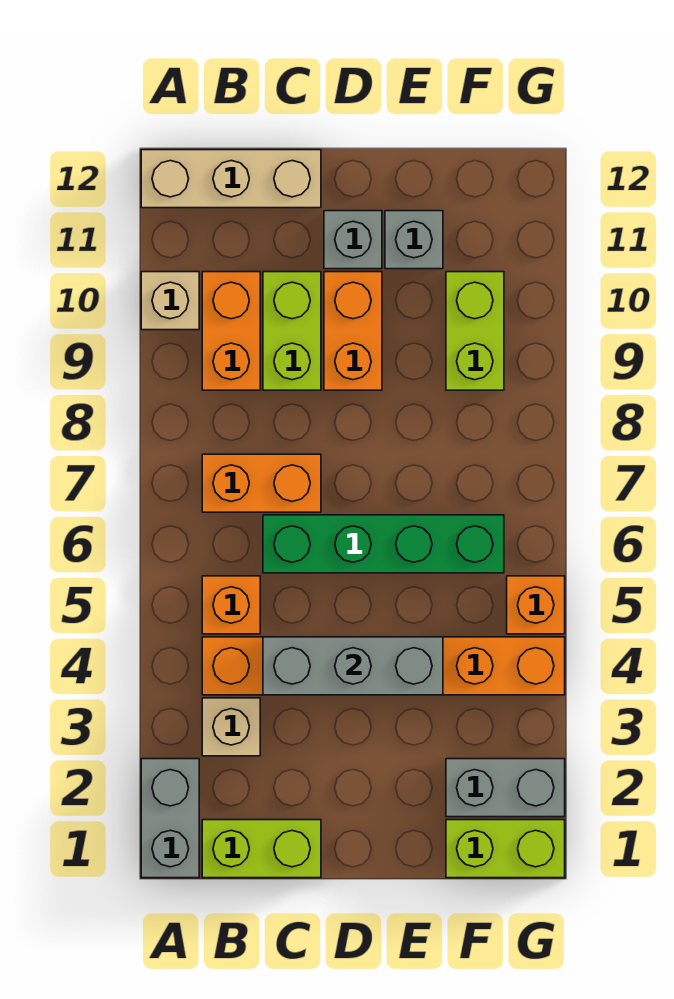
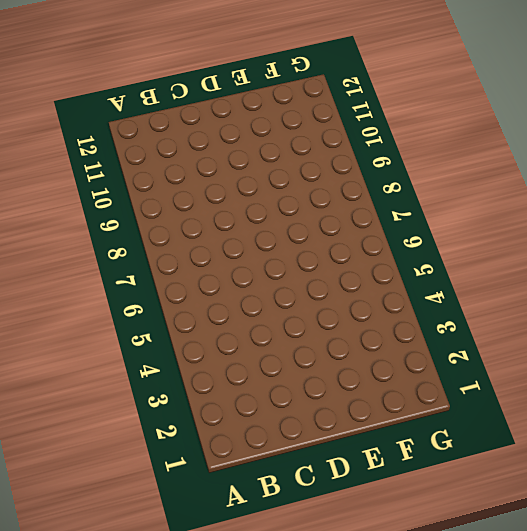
none -> grey 1x2 brick [141,759,199,878]
none -> tan 1x1 brick [141,272,199,330]
none -> tan 1x3 brick [141,150,321,208]

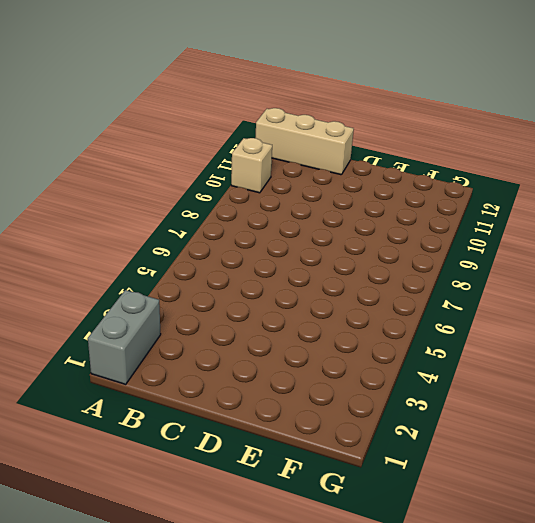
none -> lime 1x2 brick [202,820,321,878]
none -> tan 1x1 brick [202,698,260,756]
none -> orange 1x6 brick [202,637,565,695]

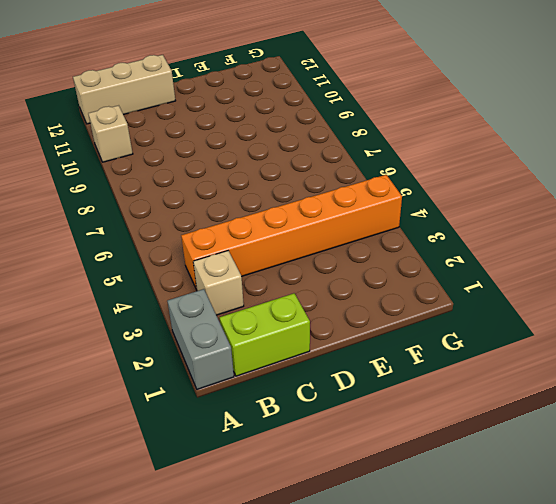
none -> orange 1x1 brick [202,576,260,634]
none -> orange 1x2 brick [202,454,321,512]
none -> orange 1x2 brick [202,272,260,390]

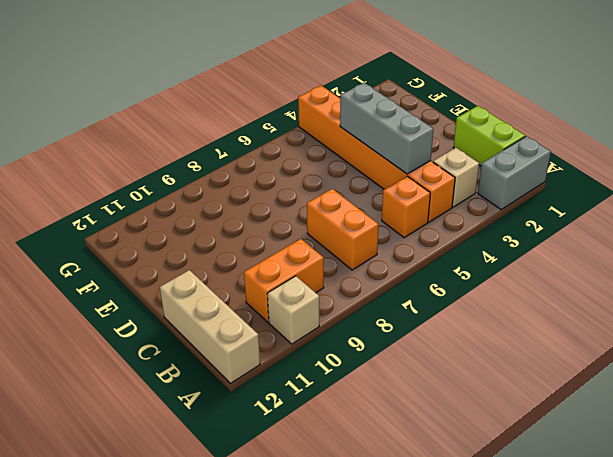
none -> green 1x4 brick [263,515,504,573]
none -> lime 1x2 brick [263,272,321,390]
none -> orange 1x2 brick [324,272,382,390]

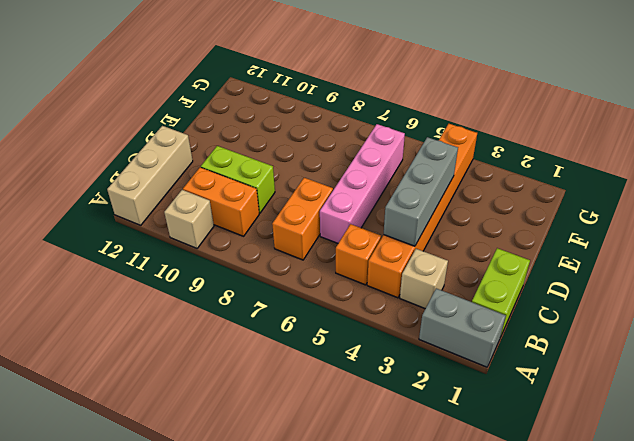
pink 1x4 brick [320,124,405,243] -> green 1x4 brick [263,515,504,573]
none -> orange 1x2 brick [324,272,382,390]
none -> grey 1x1 brick [324,211,382,269]
none -> grey 1x1 brick [385,211,443,269]

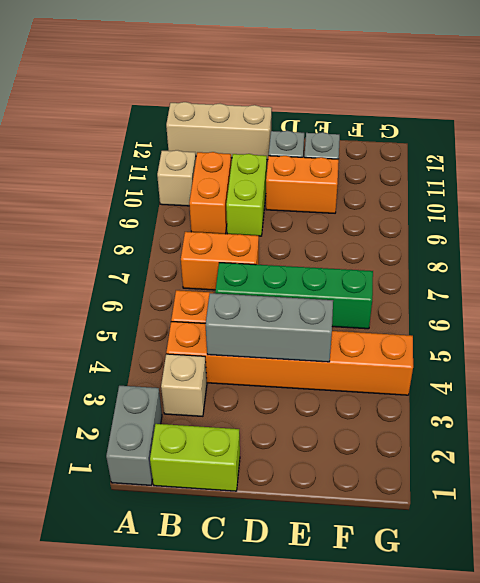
orange 1x2 brick [266,156,339,213] -> orange 1x2 brick turned to [324,272,382,390]
none -> lime 1x2 brick [446,820,565,878]
none -> grey 1x2 brick [446,759,565,817]
none -> lime 1x2 brick [446,272,504,390]

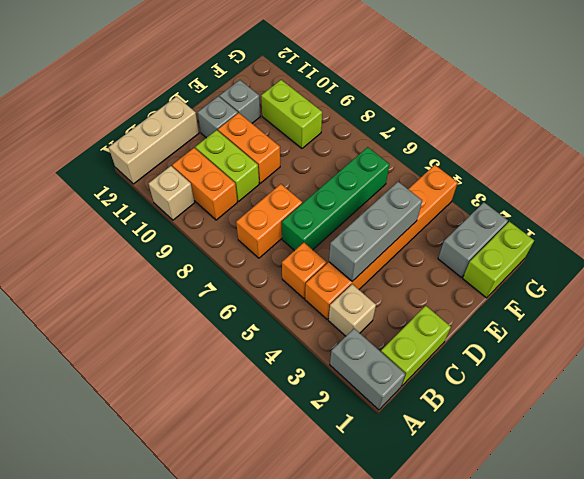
none -> orange 1x1 brick [507,576,565,634]

